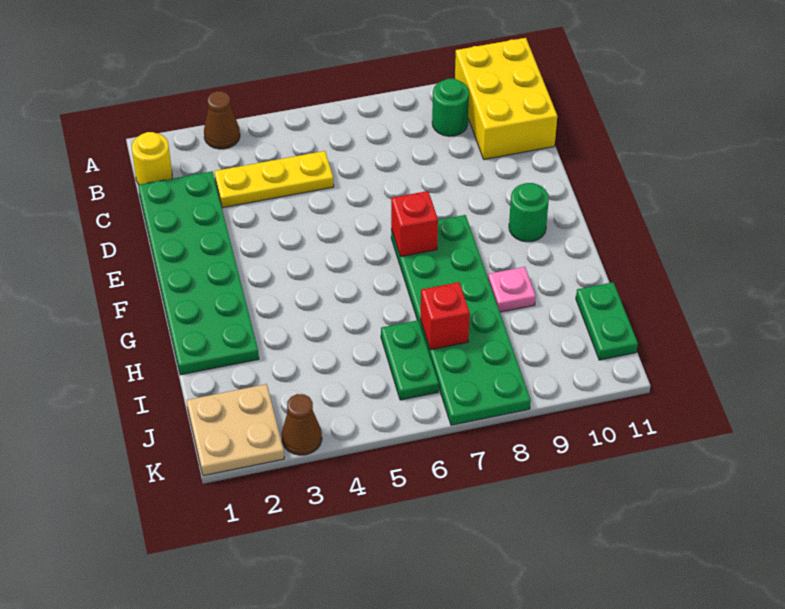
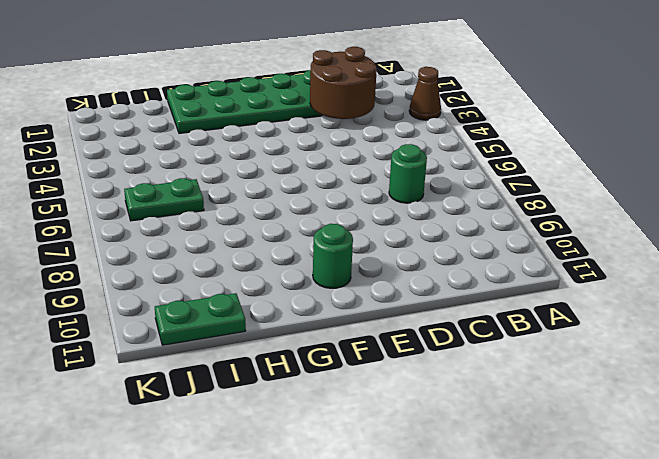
brown 2x2 round brick [310,47,377,119] -> none
green 1x1 round brick [389,144,427,203] -> green 1x1 round brick moved to [432,79,469,136]
none -> yellow 2x3 brick [455,38,557,159]
none -> yellow 1x1 round brick [132,132,172,185]
none -> yellow 1x3 plate [214,151,334,208]

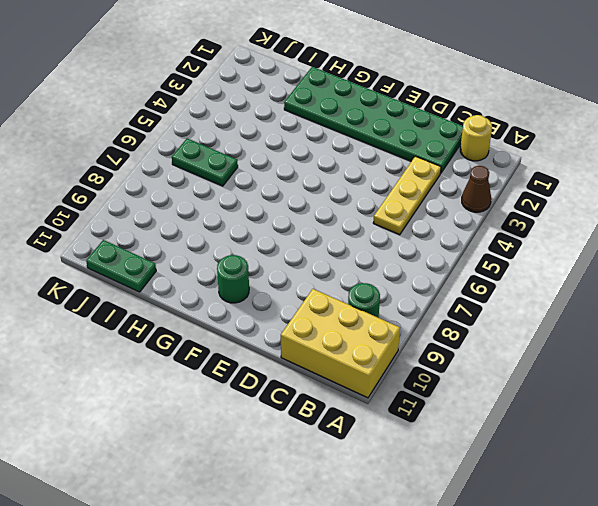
none -> green 2x6 plate [391,215,531,425]
none -> pink 1x1 plate [488,267,536,312]
none -> tan 2x2 plate [187,384,284,476]

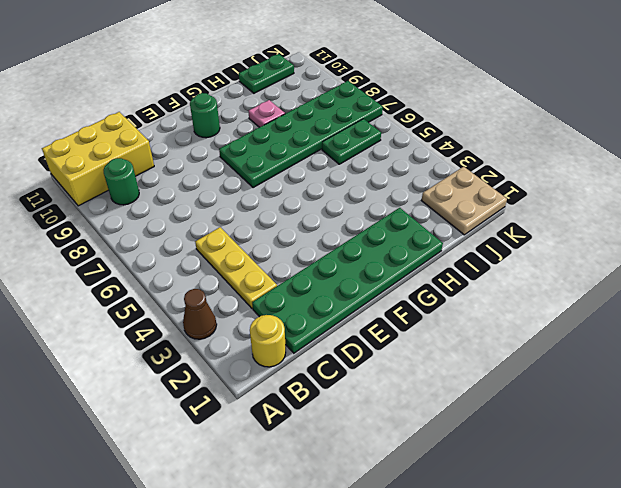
none -> brown 1x1 cone [282,394,322,455]
none -> red 1x1 brick [391,191,438,257]
none -> red 1x1 brick [421,282,470,350]

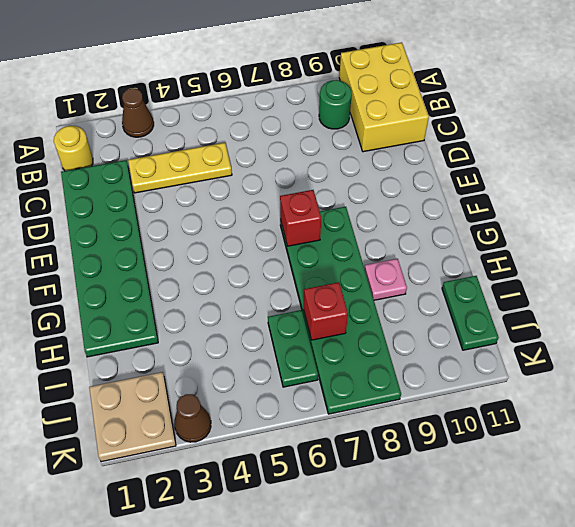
none -> green 1x1 round brick [509,183,549,242]

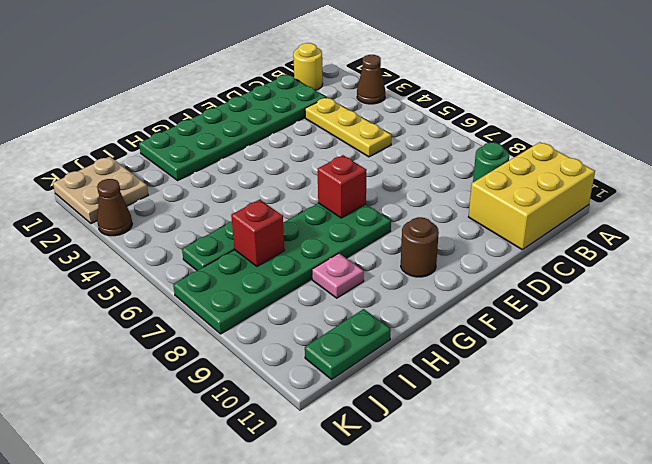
brown 1x1 round brick [401,217,439,277] -> green 1x1 round brick [509,183,549,242]

